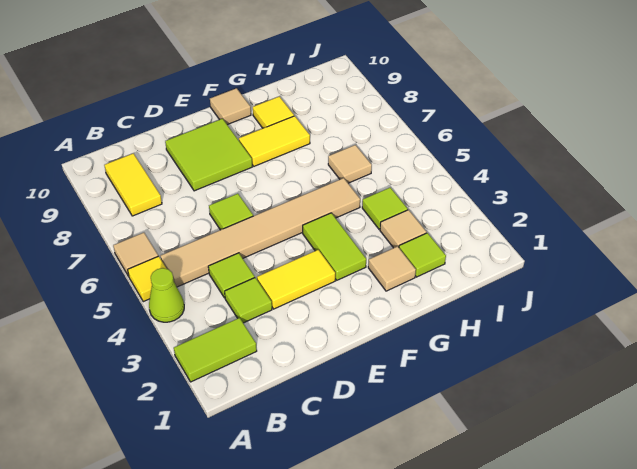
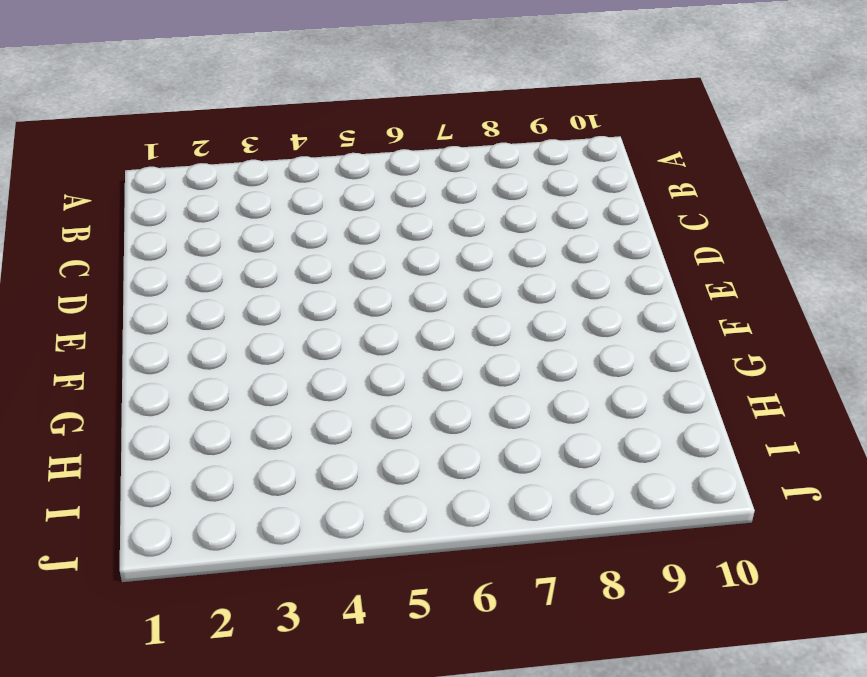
none -> lime 1x2 tile [174,318,257,382]
none -> lime 1x1 cone [149,268,184,322]
none -> yellow 1x1 tile [128,256,166,302]

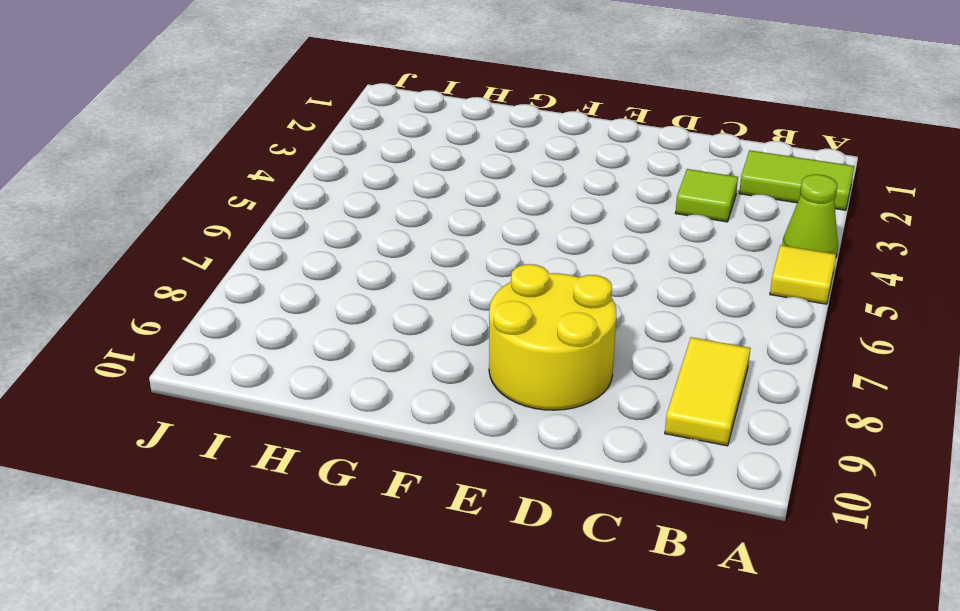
yellow 2x2 round brick [489,264,616,410] -> lime 2x2 tile [165,119,252,191]
none -> tan 1x1 tile [113,233,158,276]
none -> tan 1x6 tile [161,178,360,287]
none -> lime 1x1 tile [208,253,255,298]

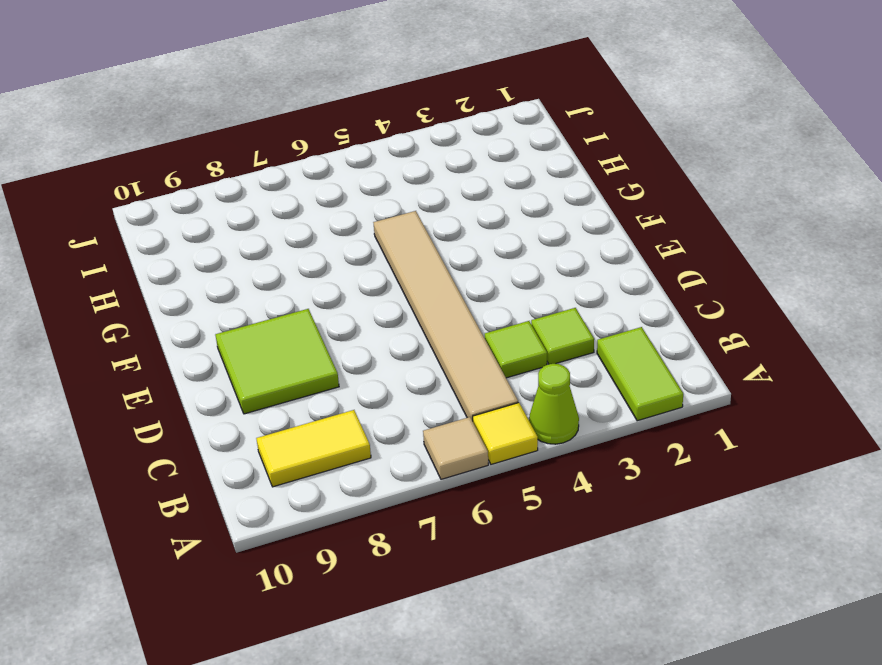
none -> yellow 1x2 tile [257,250,335,309]
none -> lime 1x1 tile [209,194,253,230]
none -> lime 1x2 tile [303,213,366,280]

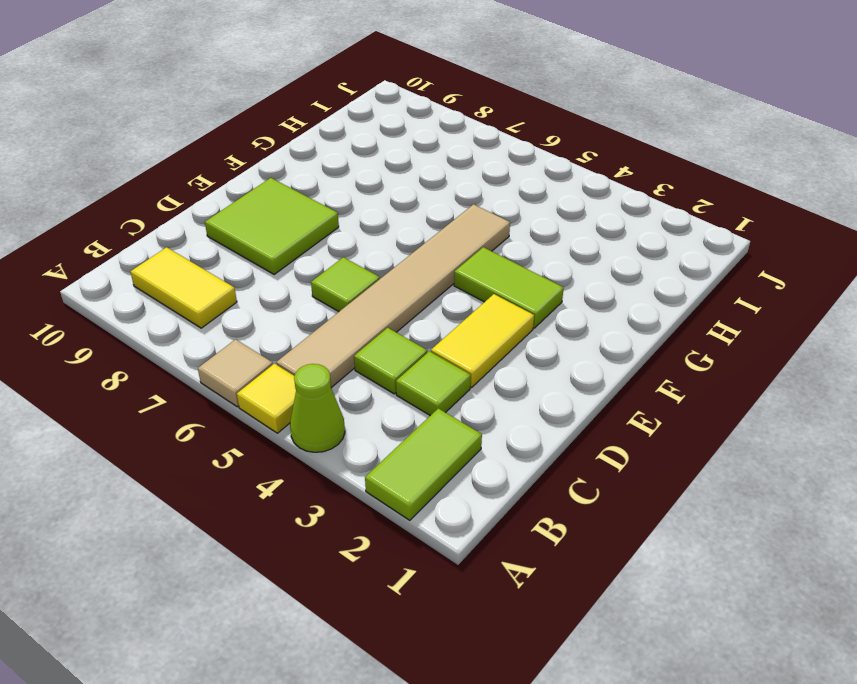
none -> yellow 1x2 tile [239,116,310,166]
none -> tan 1x1 tile [210,88,251,125]
none -> tan 1x1 tile [368,246,416,291]

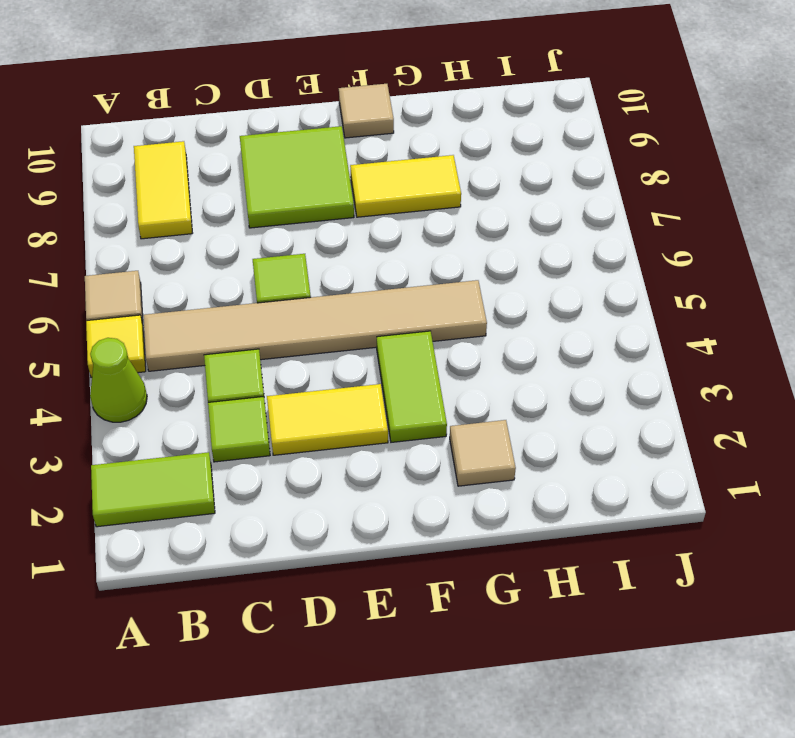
none -> yellow 1x1 tile [253,96,294,128]
none -> lime 1x1 tile [399,233,446,277]
none -> tan 1x1 tile [380,210,426,248]

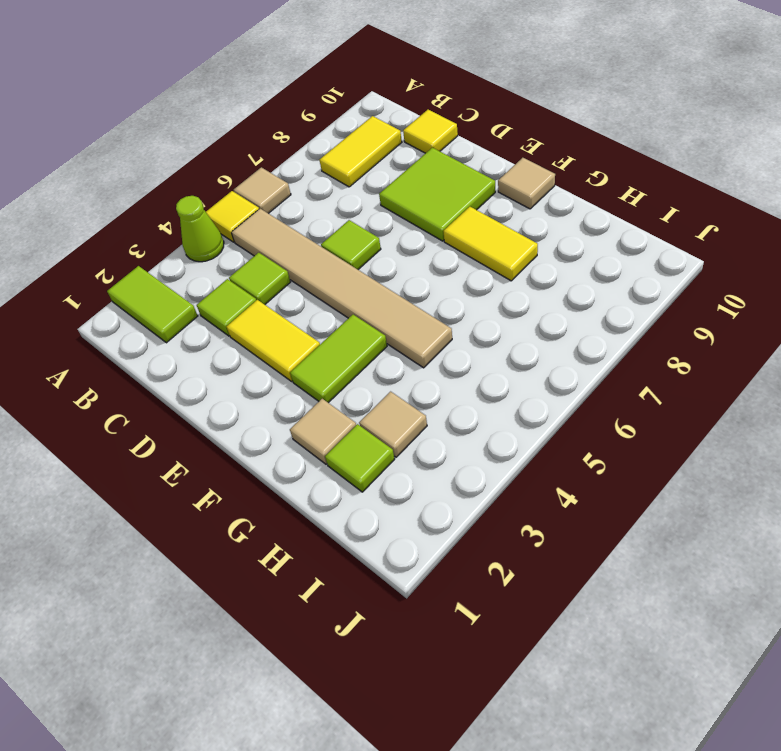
yellow 1x1 tile [403,110,458,153] -> yellow 1x1 tile moved to [253,96,294,128]
none -> lime 1x1 tile [362,188,408,229]
none -> tan 1x1 tile [328,145,372,183]

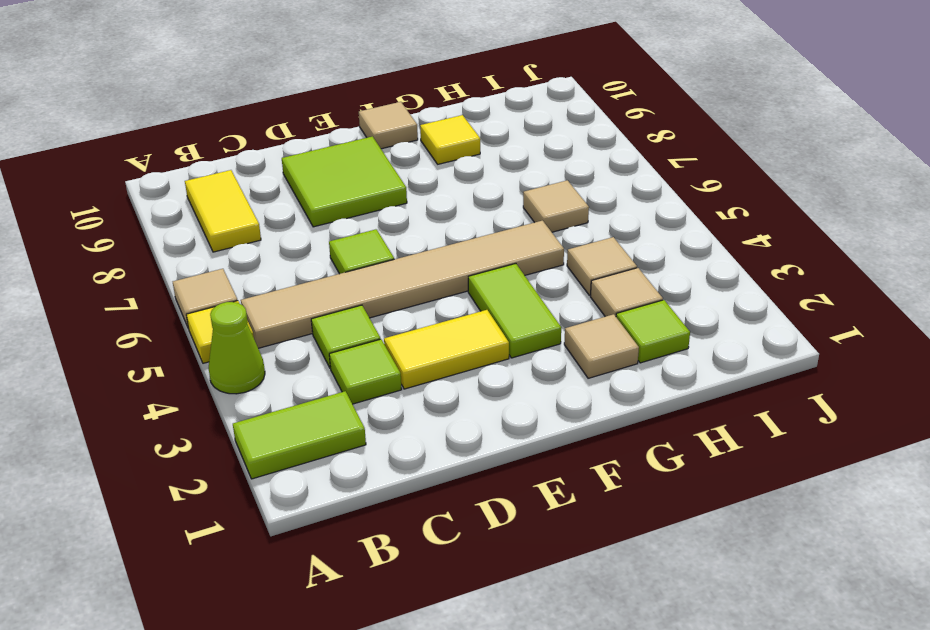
tan 1x1 tile [567,237,637,295] -> lime 1x1 tile [362,188,408,229]
none -> yellow 1x2 tile [239,116,310,166]

